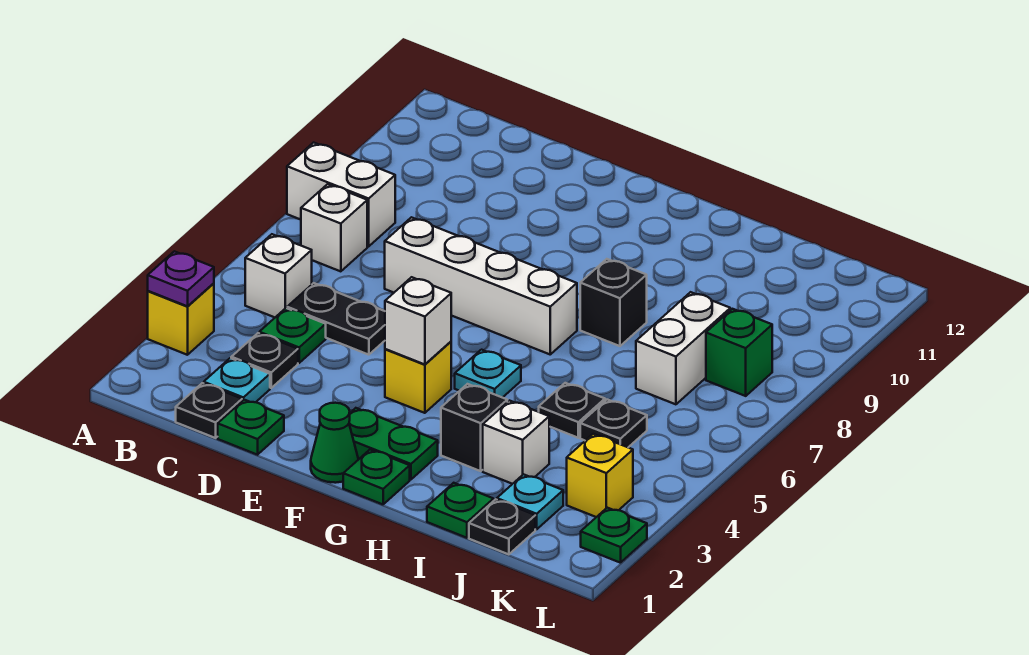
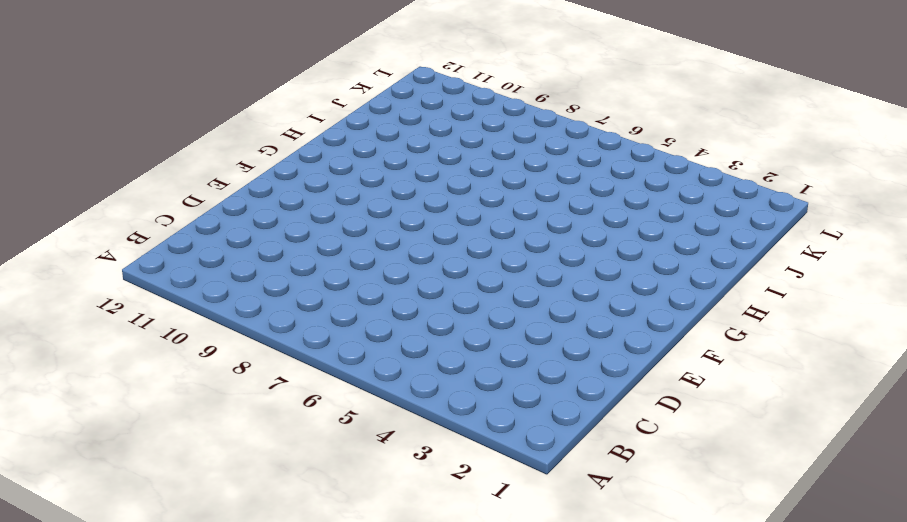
none -> yellow 1x1 brick [148,283,214,355]
none -> white 1x2 brick [287,143,395,246]
none -> white 1x1 brick [245,234,312,317]
none -> white 1x1 brick [301,184,367,271]

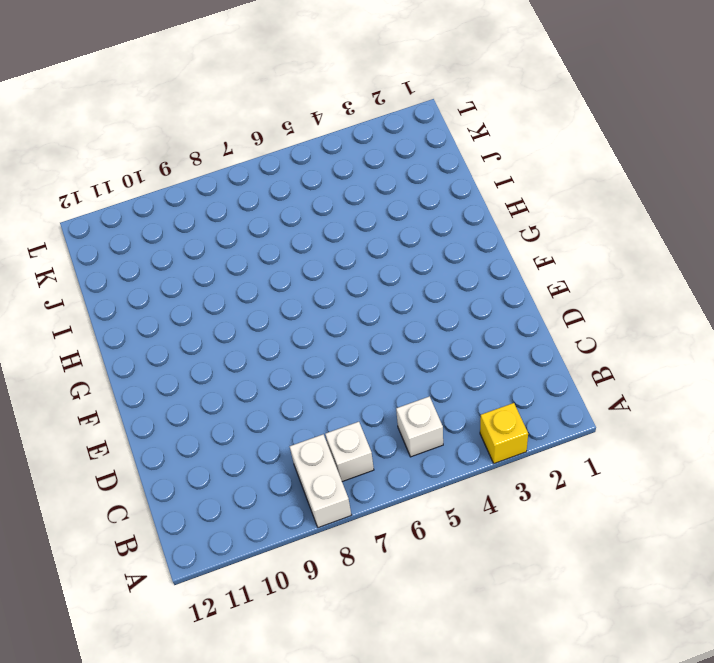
none -> black 1x1 plate [176,383,242,438]
none -> cyan 1x1 plate [204,358,270,402]
none -> black 1x1 plate [231,333,298,388]
none -> green 1x1 plate [259,308,326,363]

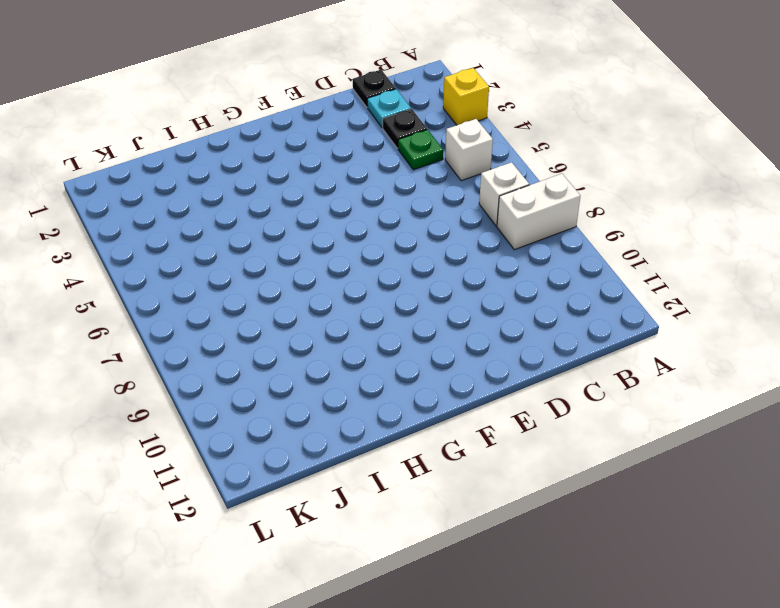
none -> black 1x2 plate [287,283,385,355]
none -> green 1x1 plate [218,400,284,455]
none -> white 1x4 brick [385,217,577,354]
none -> green 1x1 cone [311,403,359,483]

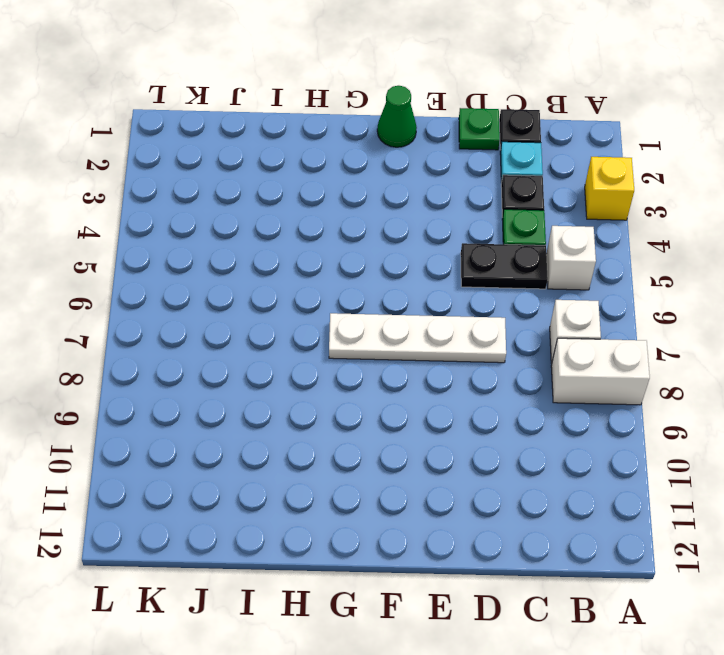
white 1x4 plate [329,313,506,363] -> white 1x4 brick [385,217,577,354]
none -> green 1x2 plate [349,408,438,480]
none -> yellow 1x1 brick [385,342,451,413]
none -> green 1x1 plate [343,450,410,504]
none -> cyan 1x1 plate [455,350,521,398]

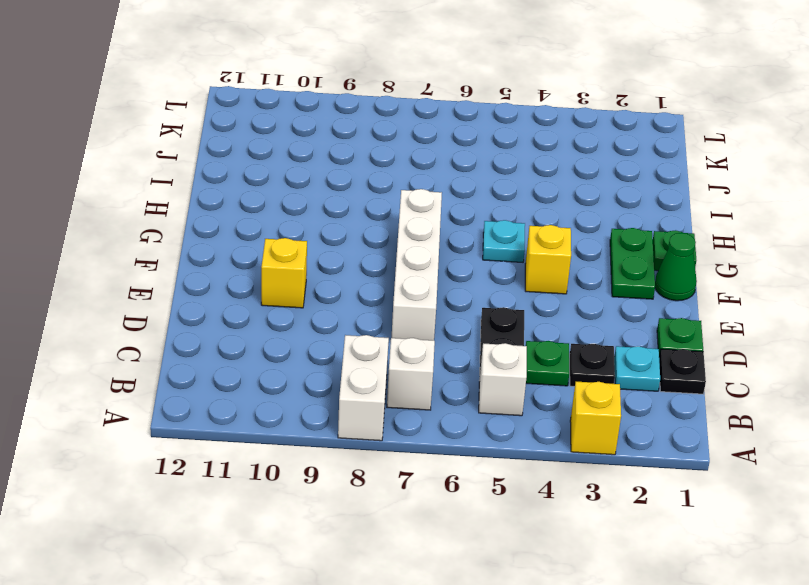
yellow 1x1 brick [261,238,307,308] -> yellow 1x1 brick moved to [567,434,633,517]
none -> black 1x1 brick [441,384,507,471]
none -> black 1x1 brick [580,259,647,346]
none -> green 1x1 plate [427,483,494,538]
none -> white 1x1 brick [483,401,549,484]

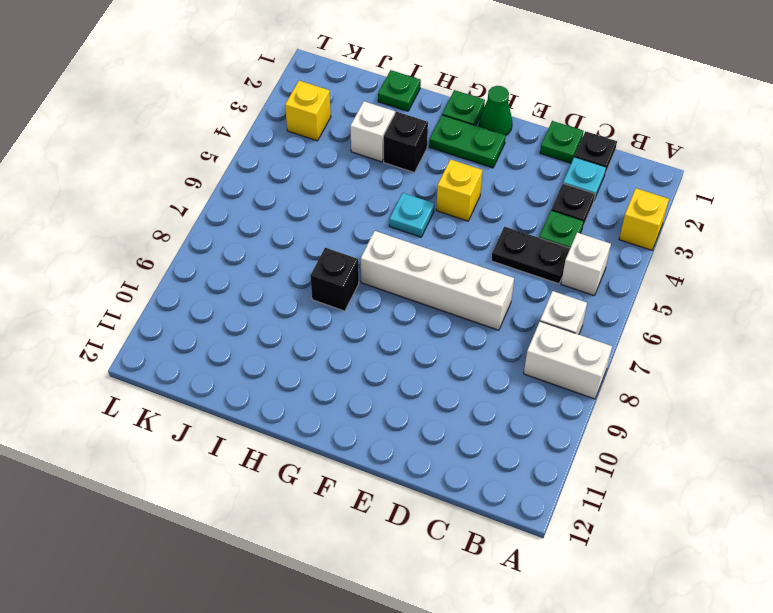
none -> black 1x1 plate [539,383,605,438]
none -> black 1x1 plate [469,499,535,554]
none -> cyan 1x1 plate [497,474,563,529]
none -> black 1x1 plate [580,400,647,447]

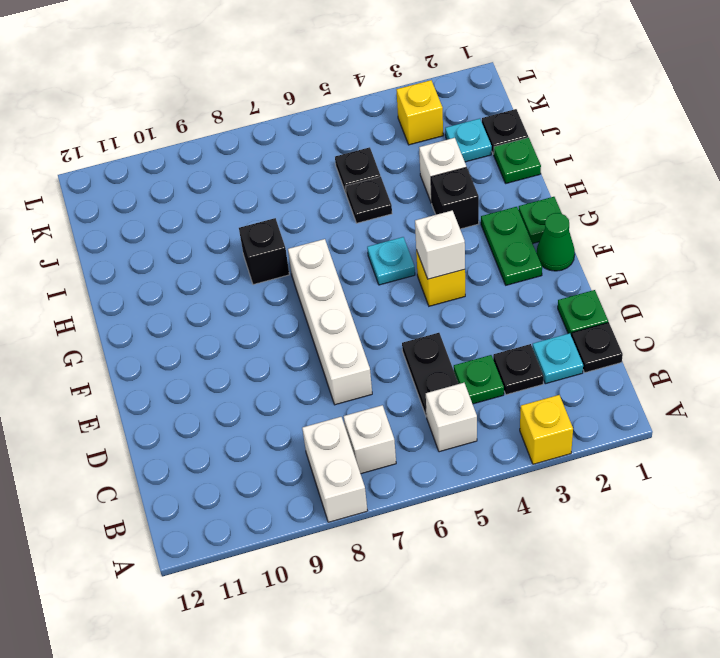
none -> white 1x2 brick [636,292,730,404]
none -> green 1x1 brick [706,309,772,396]
none -> green 1x1 plate [581,508,647,563]
none -> purple 1x1 plate [148,251,214,306]

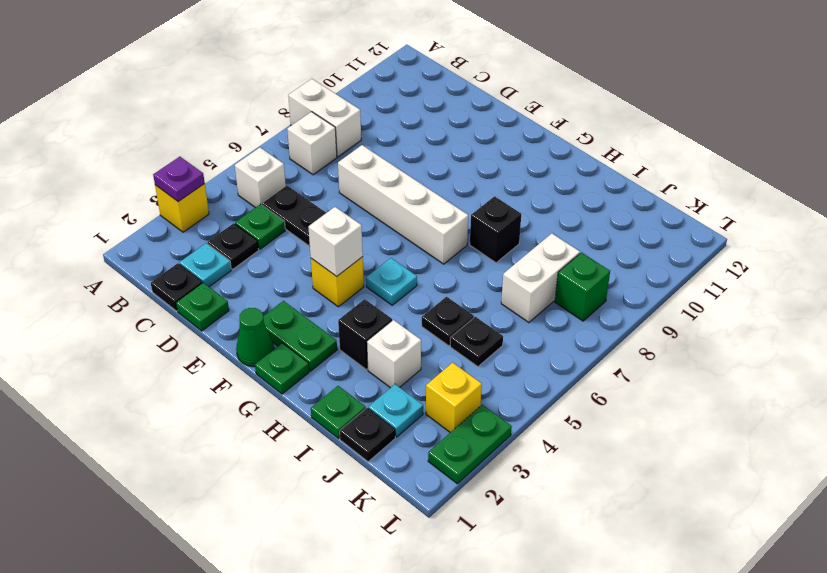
green 1x2 plate [428,405,512,484] -> green 1x1 plate [581,508,647,563]

